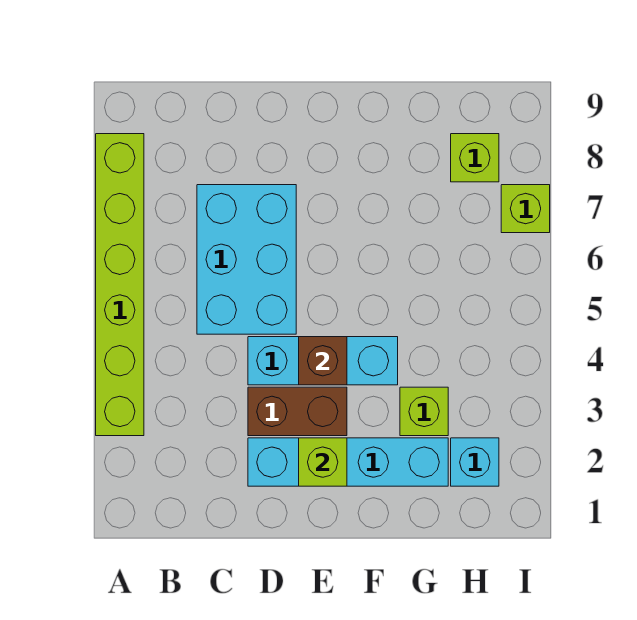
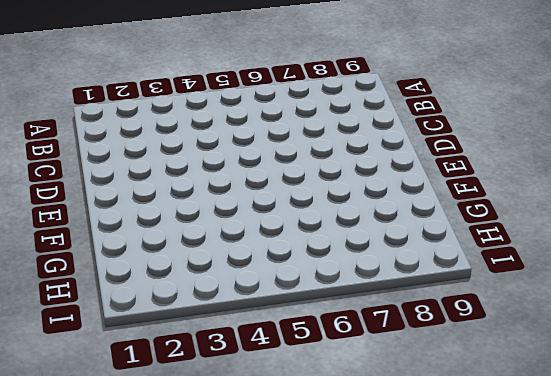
none -> lime 1x6 brick [96,134,144,436]
none -> cyan 2x3 brick [197,185,296,334]

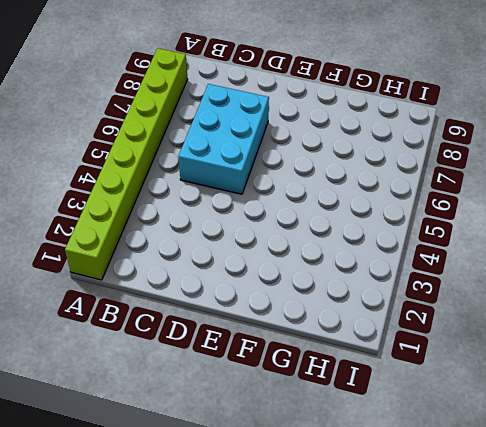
lime 1x8 brick [65,48,188,280] -> lime 1x6 brick [96,134,144,436]
none -> cyan 1x4 brick [248,438,448,486]
none -> brown 1x2 brick [248,387,347,436]

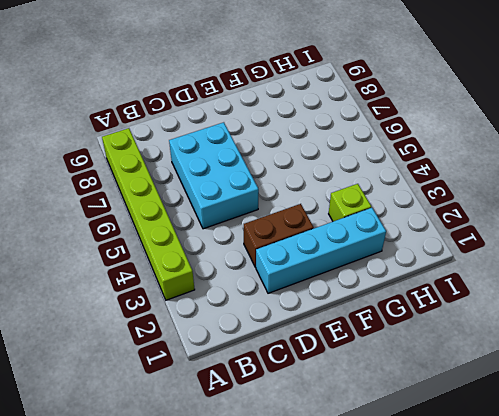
none -> cyan 1x3 brick [248,337,398,385]
none -> cyan 1x1 brick [451,438,499,486]

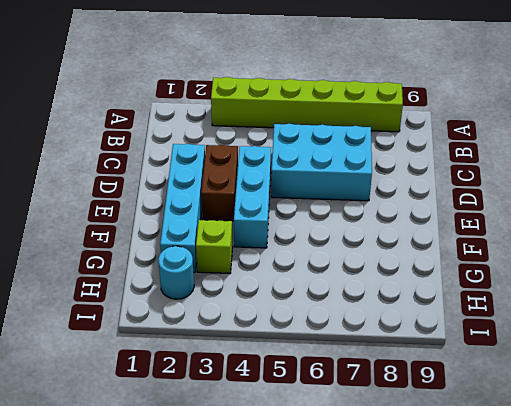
cyan 1x1 round brick [158,246,194,299] -> cyan 1x1 brick [451,438,499,486]
none -> lime 1x1 brick [451,134,499,182]
none -> lime 1x1 brick [501,185,550,233]

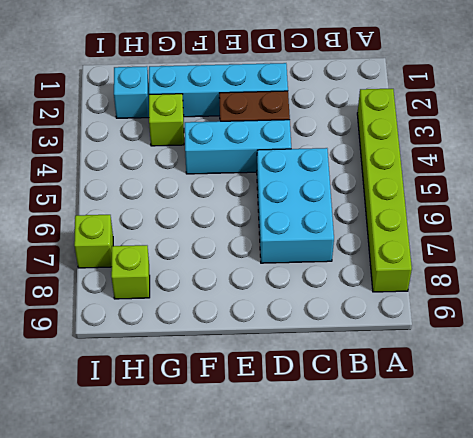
none -> lime 1x1 brick [299,438,347,486]
none -> brown 1x1 brick [299,337,347,385]

